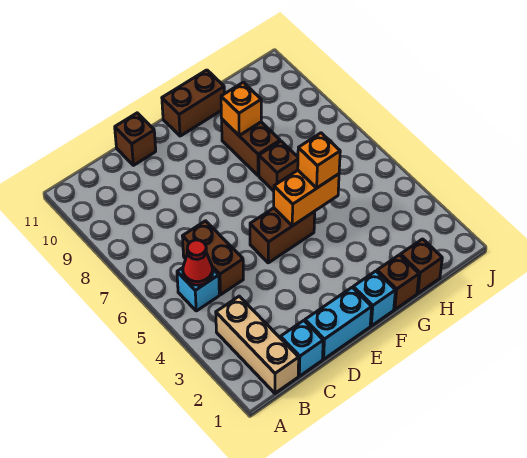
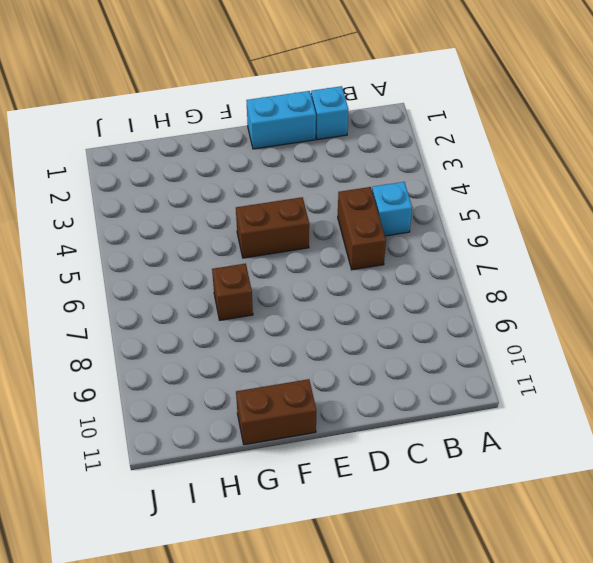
none -> tan 1x3 brick [216,296,299,393]
none -> brown 1x1 brick [115,113,156,165]
none -> cyan 1x1 brick [353,271,395,326]

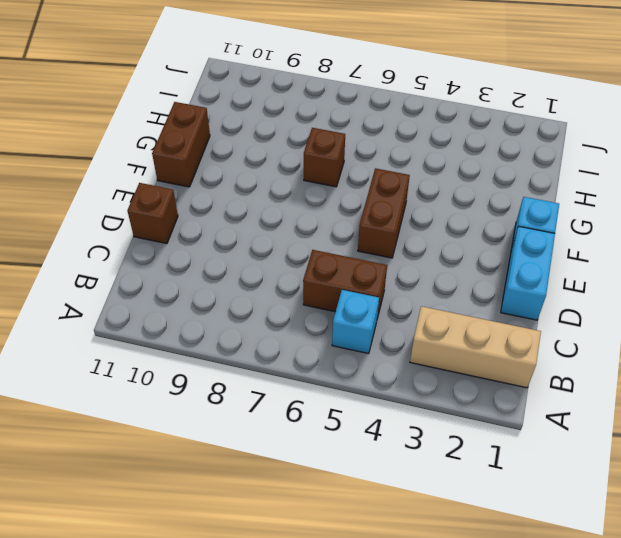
none -> cyan 1x1 brick [280,321,323,376]
none -> brown 1x1 brick [377,255,419,310]
none -> brown 1x2 brick [222,119,280,176]

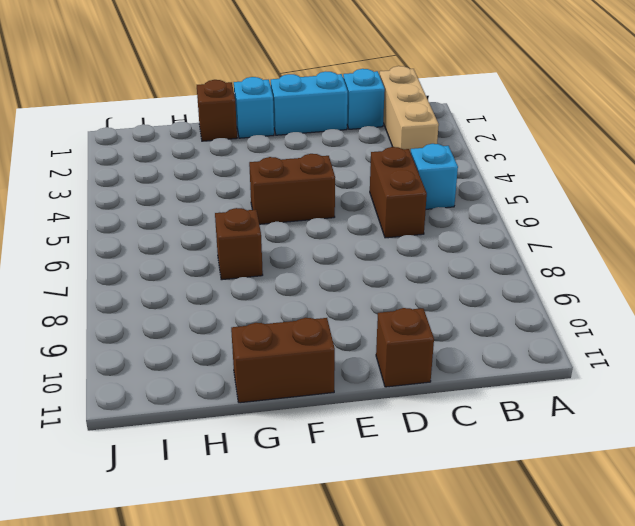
none -> brown 1x2 brick [222,119,280,176]
none -> brown 1x1 brick [400,239,442,293]
none -> red 1x1 cone [183,240,213,285]

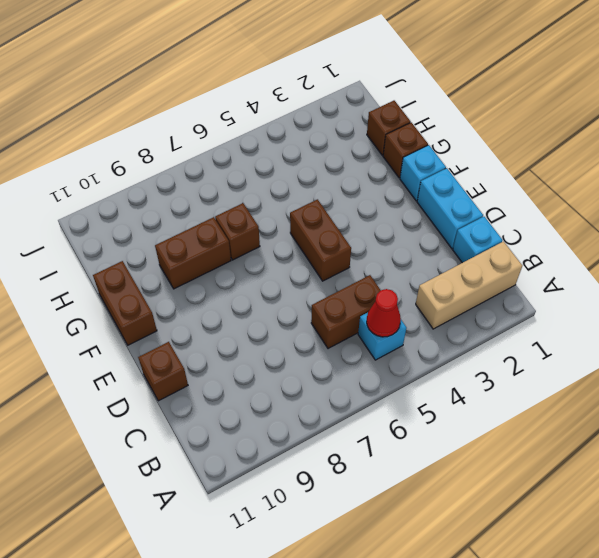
none -> orange 1x2 brick [274,170,339,226]
none -> orange 1x1 brick [221,82,261,135]
none -> orange 1x1 brick [298,133,340,188]

